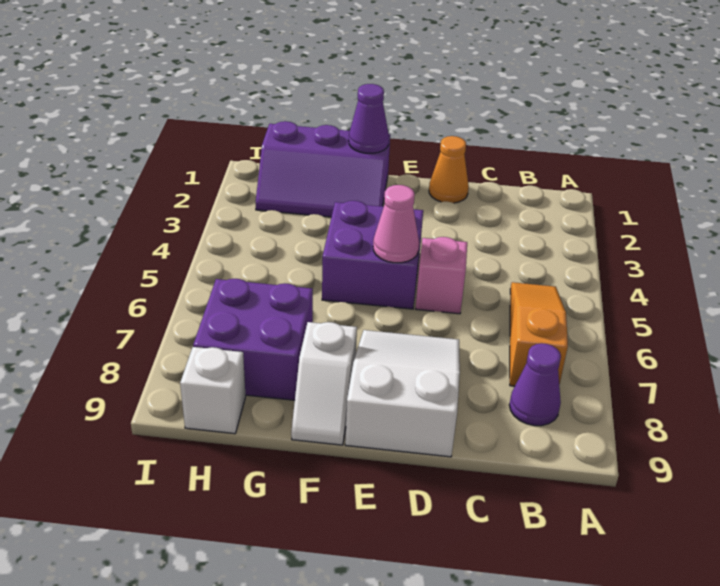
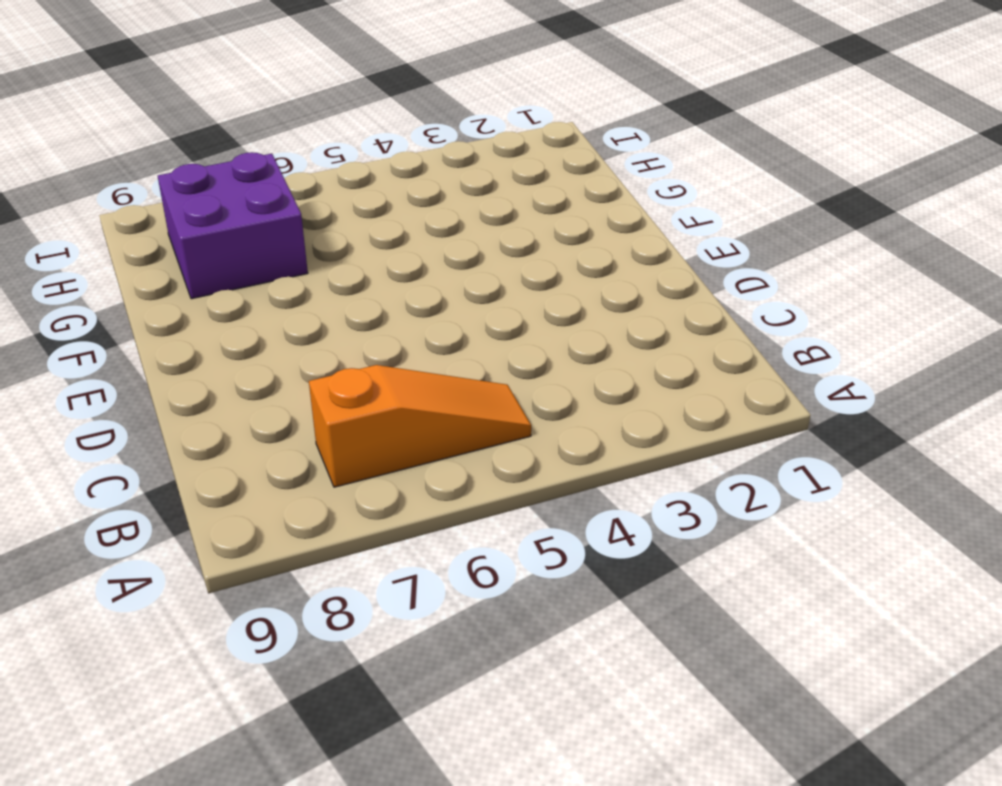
none -> purple 1x1 cone [509,343,561,426]
none -> orange 1x1 cone [429,136,469,203]
none -> pink 1x1 brick [416,237,467,314]

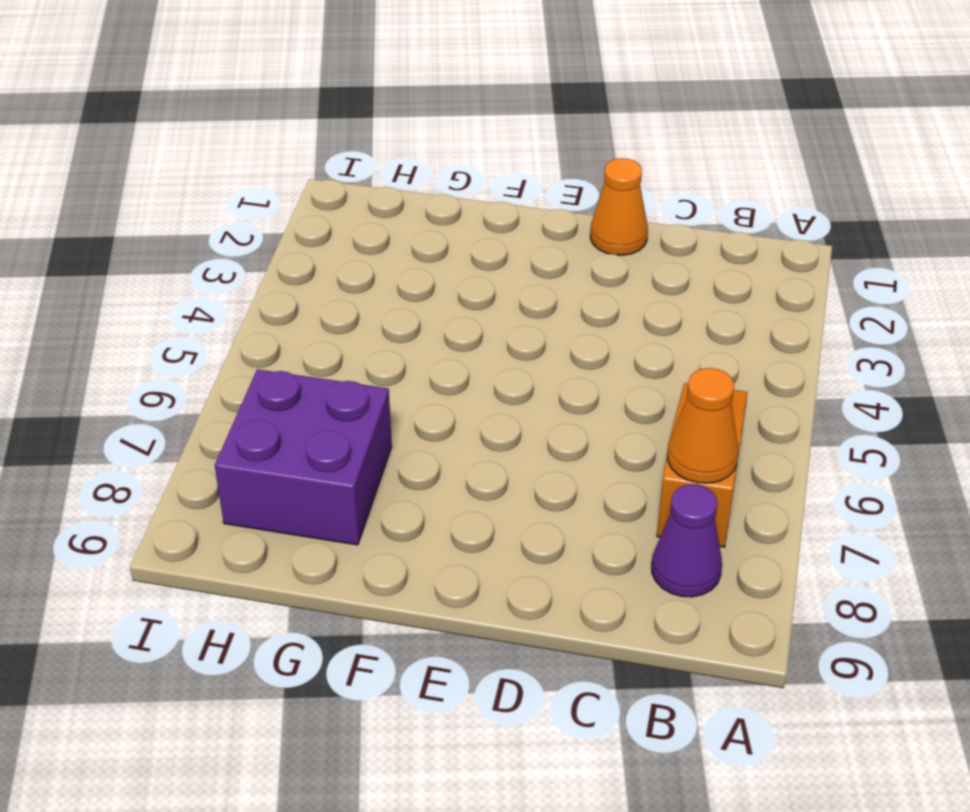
orange 1x1 cone [667,368,738,483] -> none
none -> pink 1x1 brick [416,237,467,314]
none -> white 2x3 slope [345,330,460,457]
none -> purple 2x2 brick [322,201,423,309]

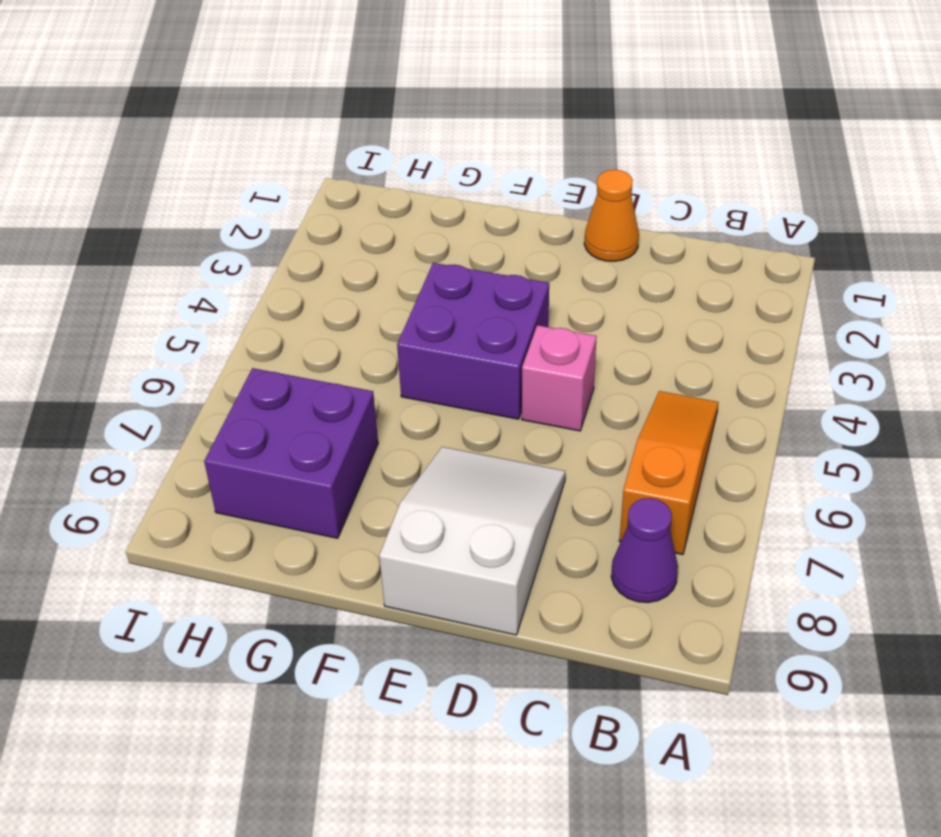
none -> purple 2x3 slope [255,121,390,217]
none -> white 1x2 slope [291,322,357,445]
none -> white 1x1 brick [180,347,246,434]

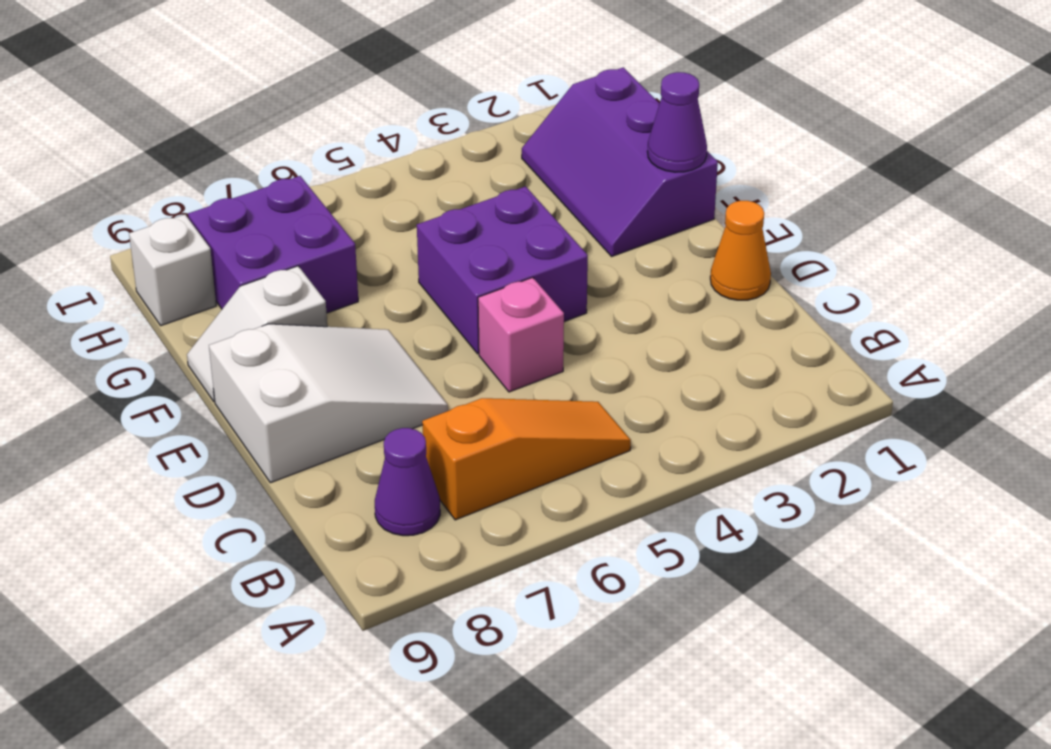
none -> pink 1x1 cone [373,185,419,263]

